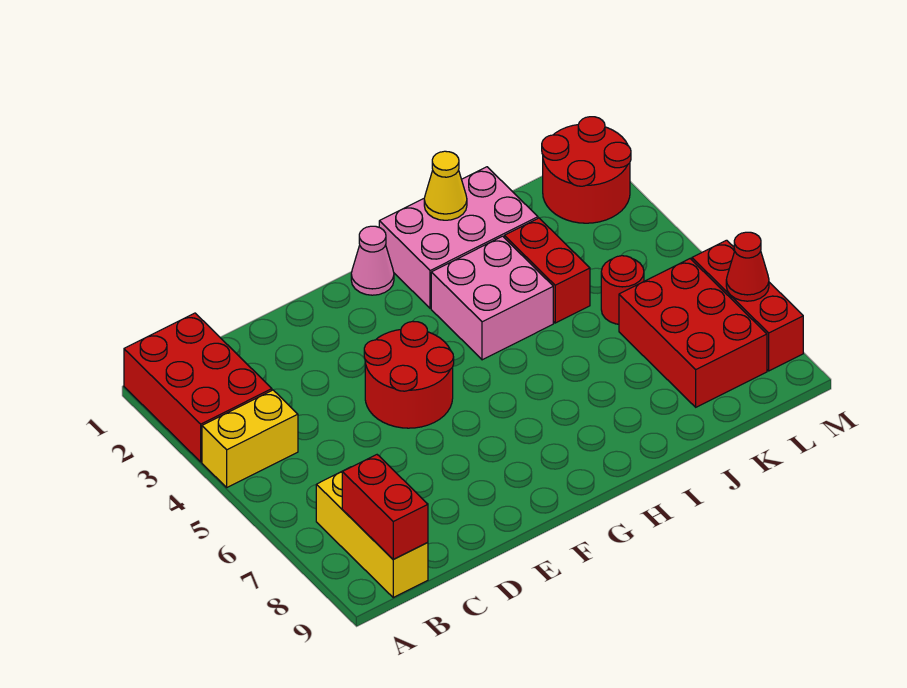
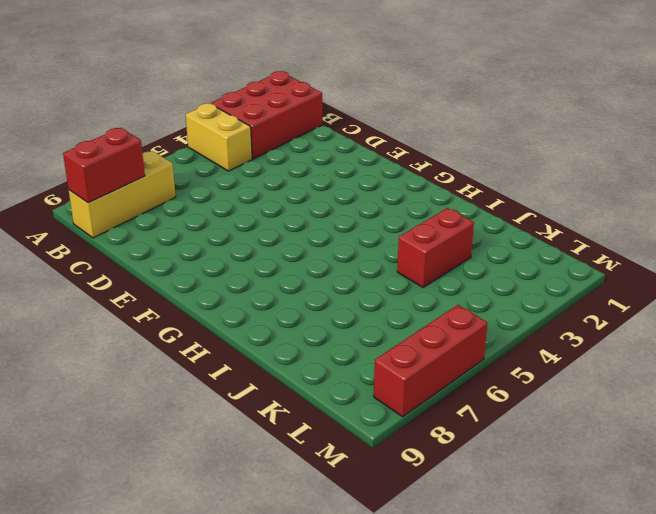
none -> red 2x2 round brick [364,321,454,428]
none -> pink 1x1 cone [351,226,394,295]
none -> pink 2x3 brick [379,167,538,308]

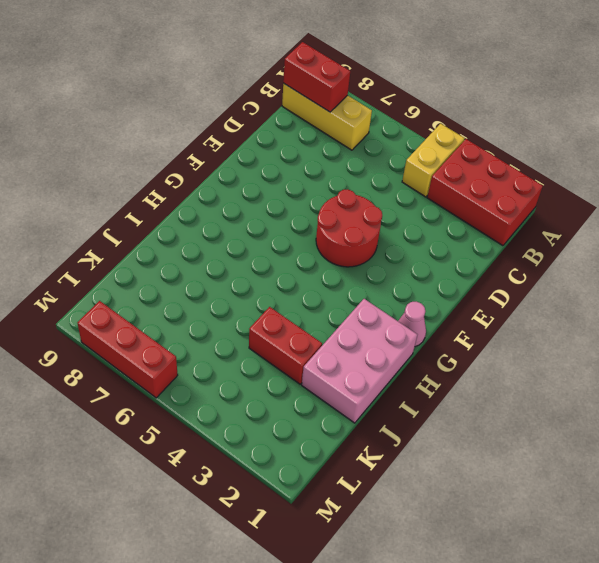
none -> pink 2x2 brick [431,236,553,360]
none -> red 1x1 round brick [601,256,644,324]
none -> red 2x3 brick [619,259,767,407]

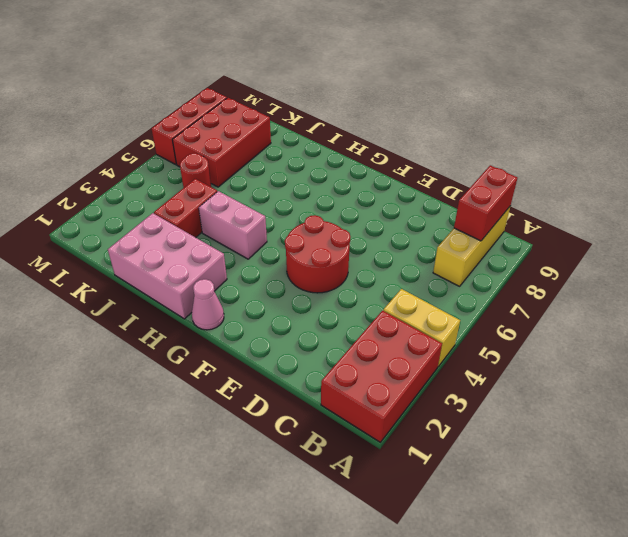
pink 1x2 brick [199,191,267,259] -> pink 2x2 brick [431,236,553,360]
none -> red 2x2 round brick [542,117,631,223]
none -> yellow 1x1 cone [424,151,467,220]
none -> red 1x1 cone [726,232,769,301]

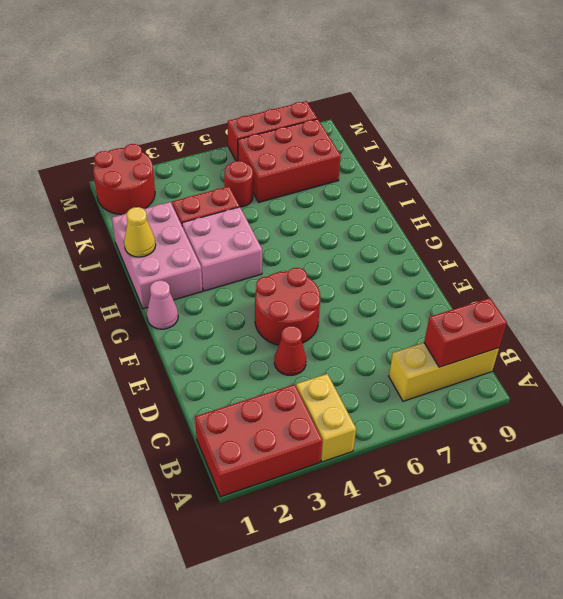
red 1x1 cone [274,326,306,376] -> red 1x1 cone moved to [726,232,769,301]

